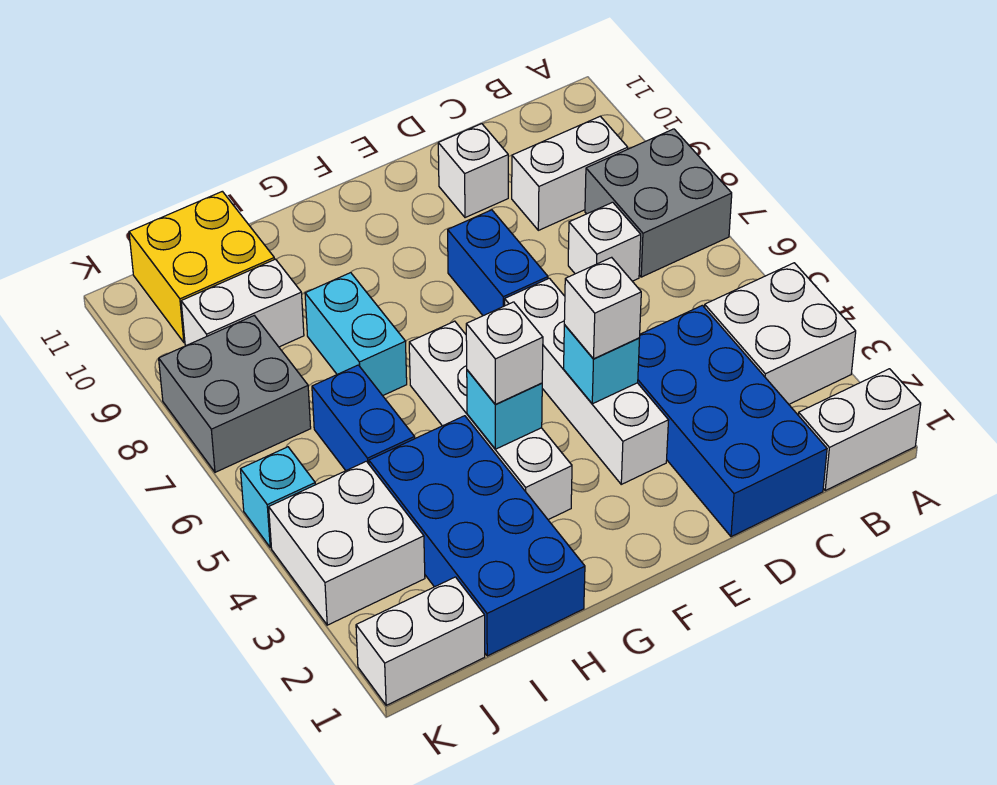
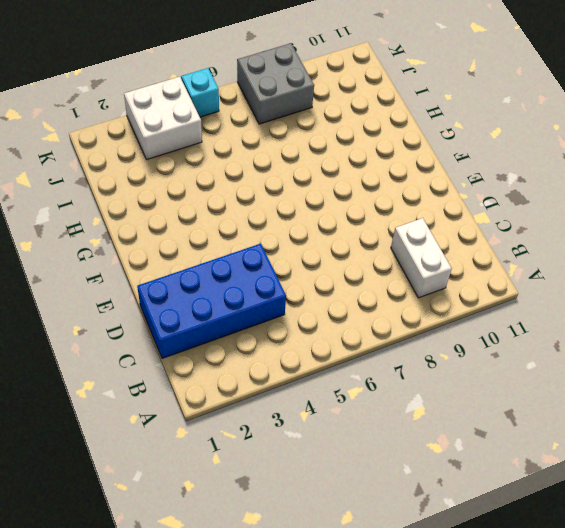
none -> white 1x2 brick [798,369,921,490]
none -> white 2x2 brick [704,263,856,404]
none -> grey 2x2 brick [585,129,732,277]

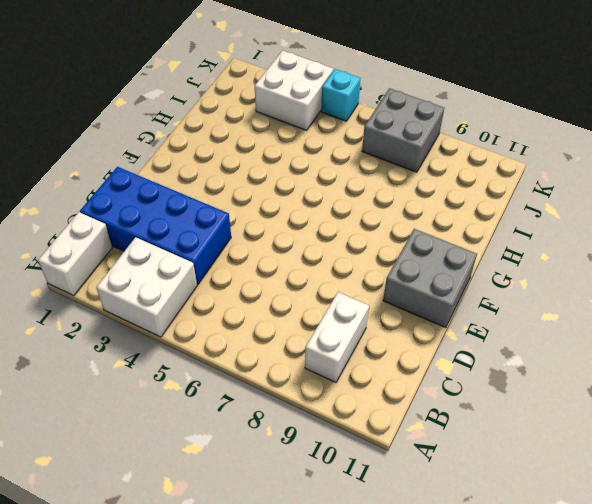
grey 2x2 brick [383,229,477,328] -> grey 2x2 brick moved to [585,129,732,277]
none -> white 1x1 brick [568,202,641,281]
none -> white 1x1 brick [438,124,508,218]
none -> white 1x4 brick [505,278,669,484]

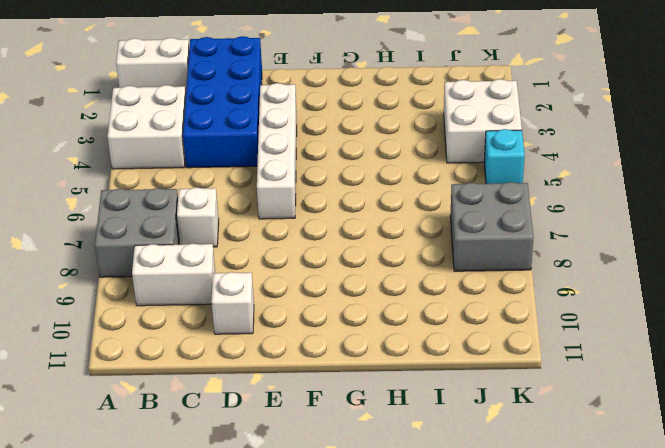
none -> blue 1x2 brick [448,210,548,316]
none -> white 1x4 brick [409,321,572,520]
none -> blue 2x4 brick [369,416,585,656]

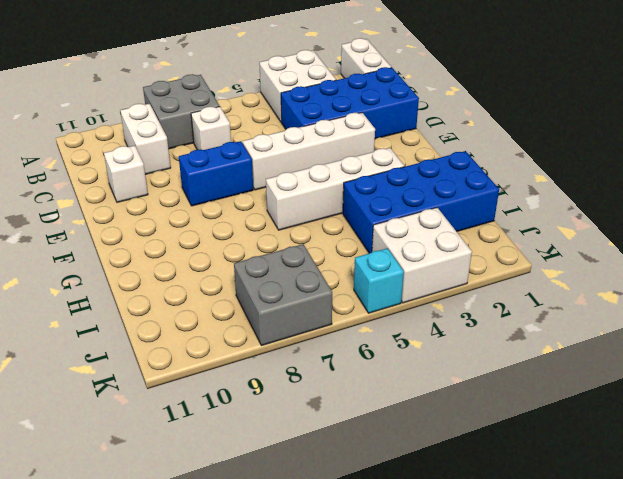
none -> cyan 1x2 brick [305,273,407,396]
none -> blue 1x2 brick [312,365,415,470]
none -> white 1x2 brick [181,259,304,347]

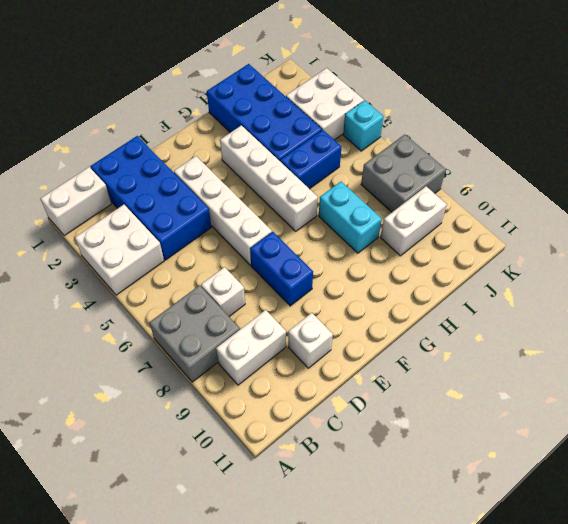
blue 1x2 brick [280,130,342,189] -> blue 1x2 brick turned to [312,365,415,470]
none -> yellow 2x2 brick [129,191,274,342]
none -> white 1x2 brick [356,577,485,705]
none -> cyan 1x1 brick [564,325,640,404]

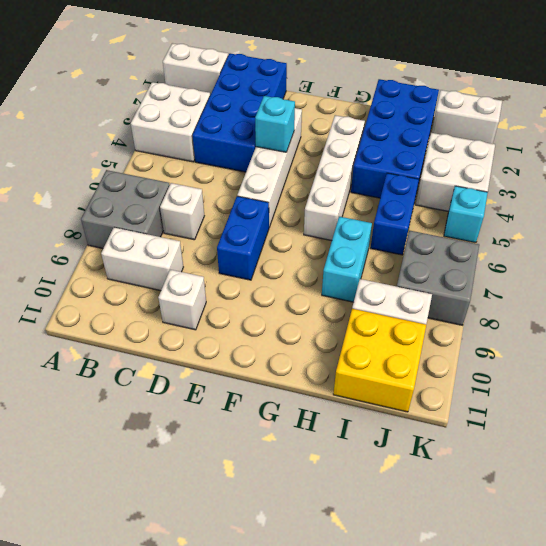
none -> cyan 1x1 brick [467,370,542,449]
none -> white 1x1 brick [564,257,641,359]
none -> white 1x1 brick [466,302,543,404]

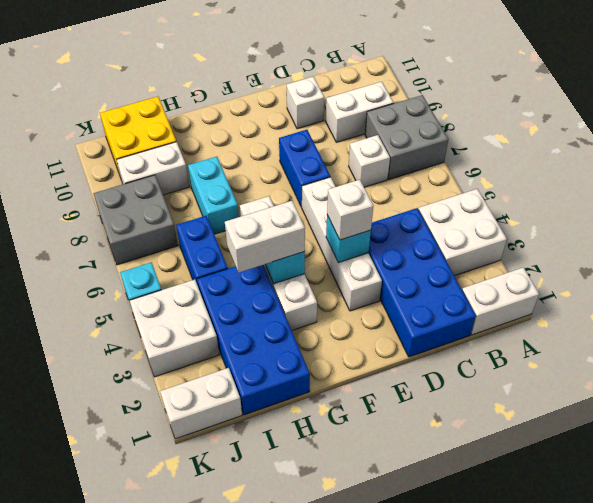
white 1x2 brick [225,201,305,273] -> white 1x1 brick [466,302,543,404]

